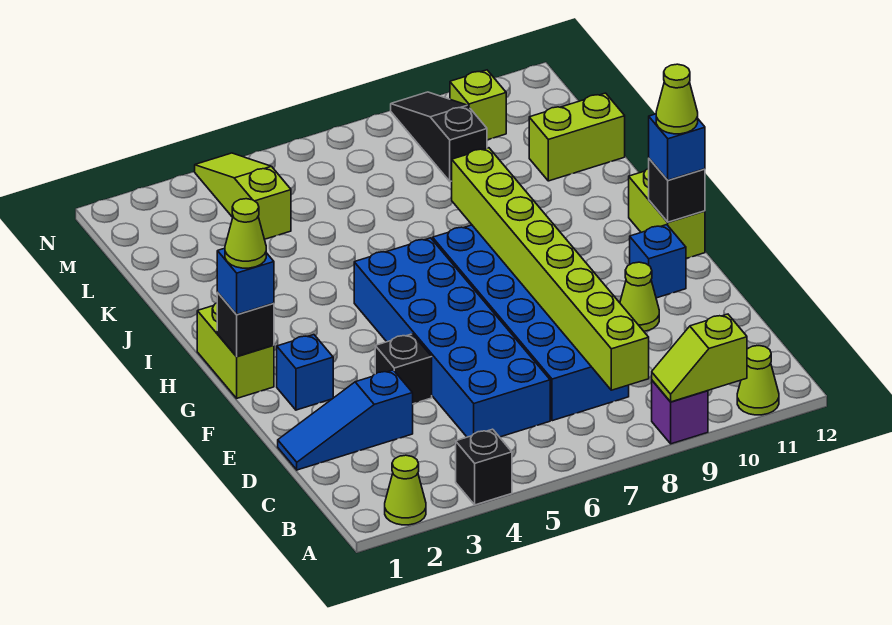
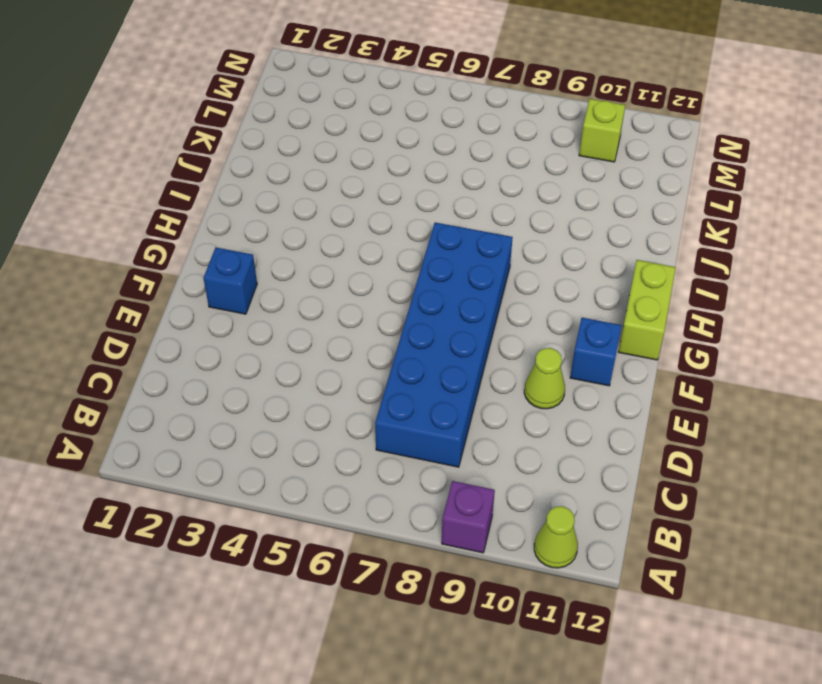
none -> lime 1x1 cone [385,455,426,525]
none -> black 1x1 brick [456,429,512,505]
none -> blue 2x6 brick [354,238,550,437]

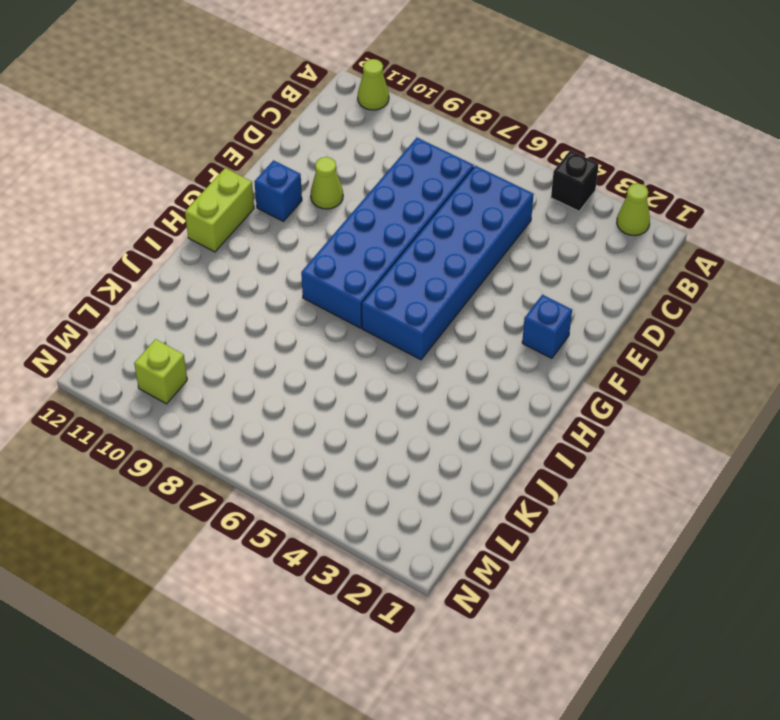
none -> purple 1x1 brick [652,381,708,444]
none -> blue 1x3 slope [278,370,413,470]
none -> black 1x1 brick [375,334,432,404]

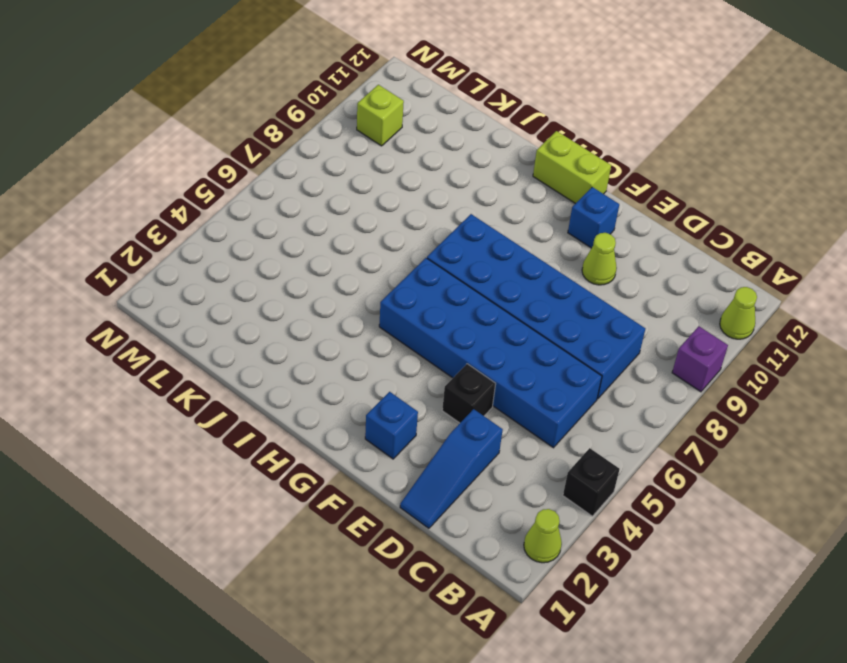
none -> lime 1x2 brick [197,303,274,398]
none -> lime 1x2 brick [529,93,625,181]
none -> lime 1x3 slope [195,153,291,239]

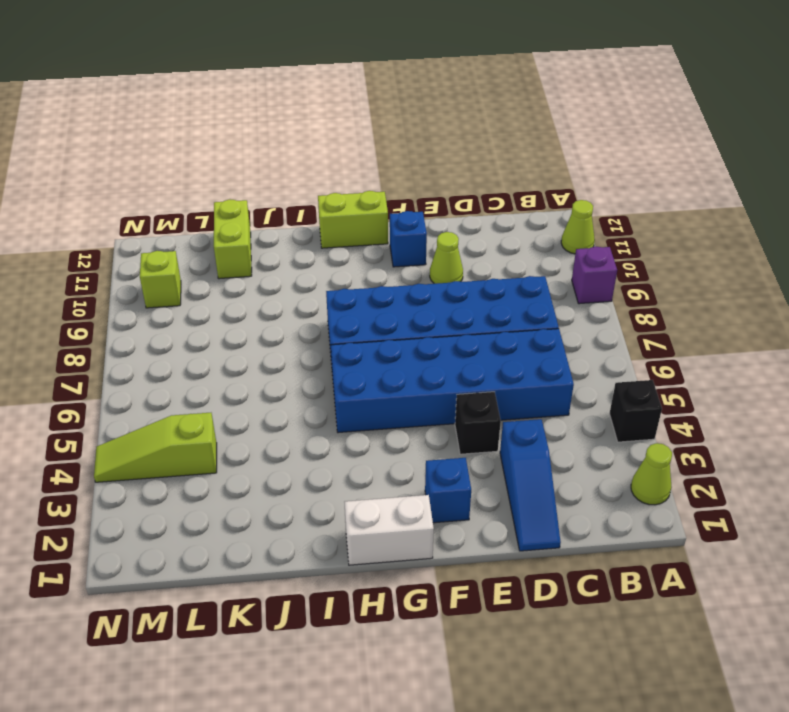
white 1x2 brick [345,495,434,565] -> lime 1x2 brick [197,303,274,398]
none -> black 1x3 slope [391,92,487,181]
none -> lime 1x2 slope [652,314,747,402]
none -> lime 1x8 brick [452,148,649,390]

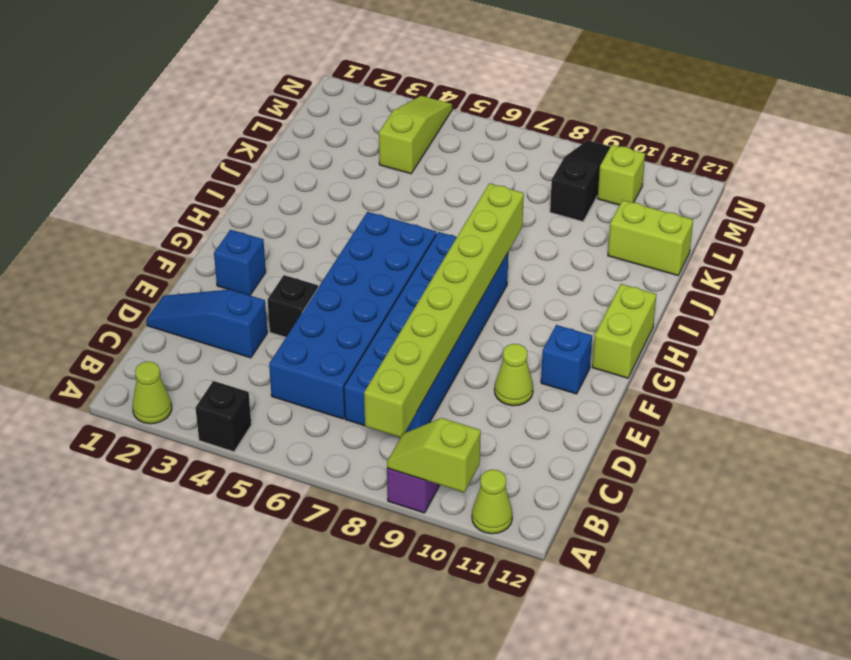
none -> lime 1x2 brick [197,303,274,398]
none -> black 1x1 brick [217,293,274,357]
none -> black 1x1 brick [649,159,705,222]

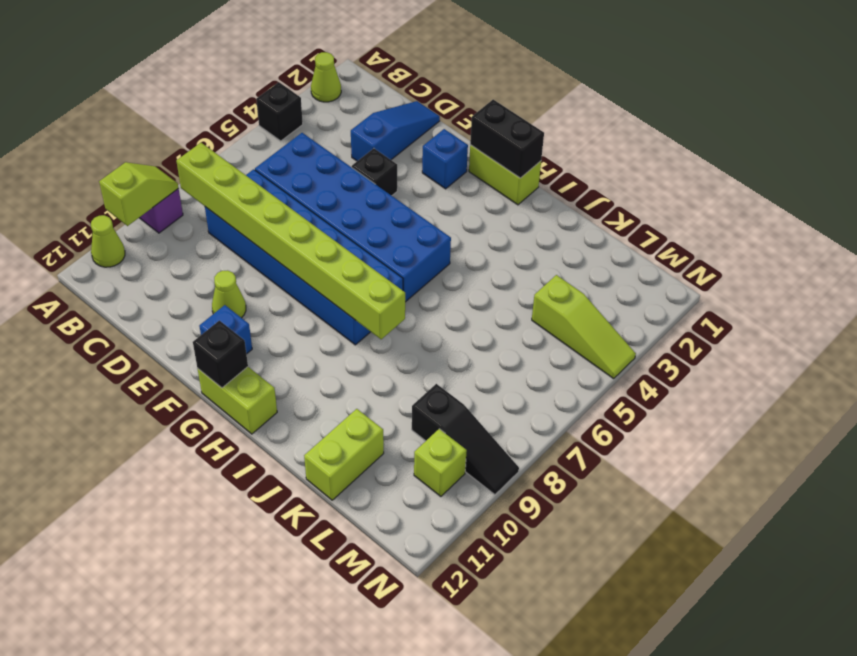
black 1x2 brick [470,100,544,178] -> black 1x1 brick [217,293,274,357]
none -> blue 1x1 brick [217,248,274,315]
none -> blue 1x1 brick [649,114,705,180]
none -> lime 1x1 cone [225,199,266,268]

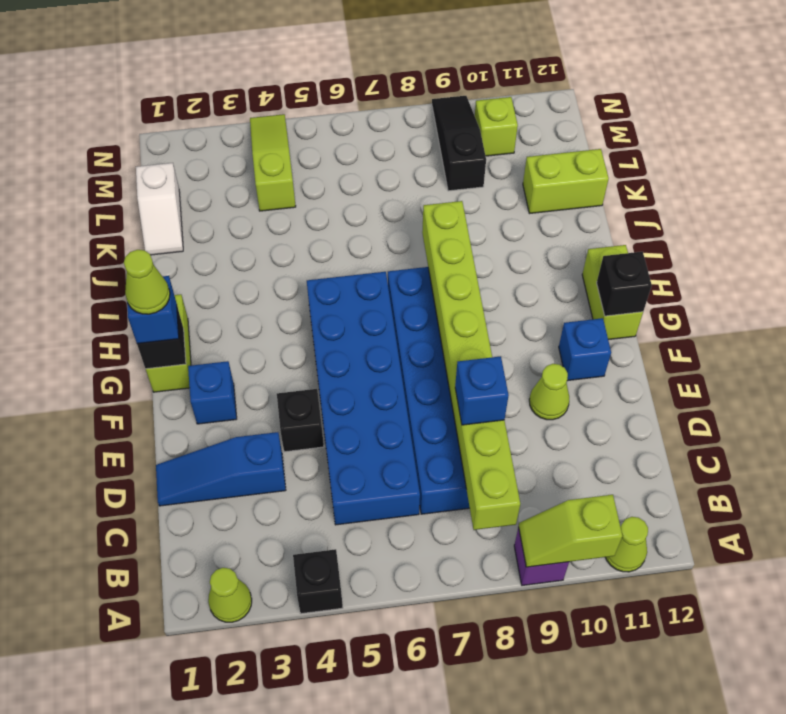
blue 1x1 brick [455,356,509,425] -> blue 1x1 brick moved to [649,114,705,180]
white 1x2 slope [136,163,183,255] -> none
none -> lime 1x1 cone [656,64,698,134]

